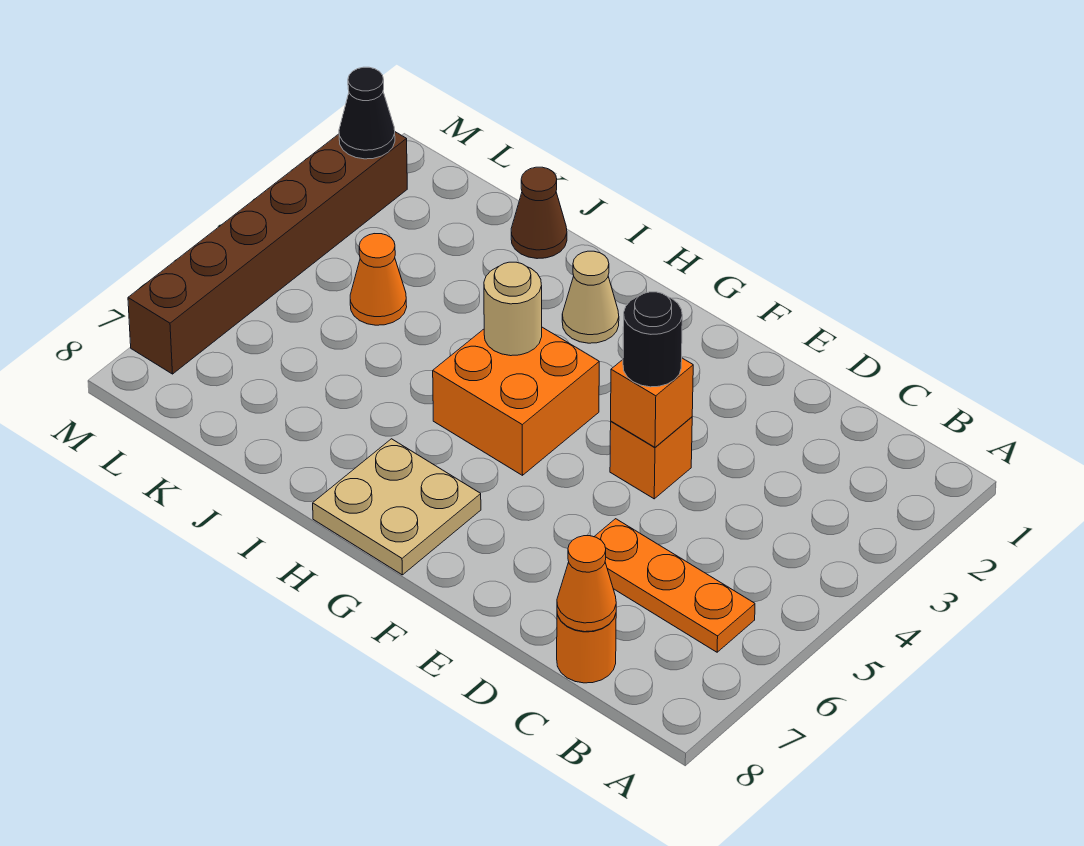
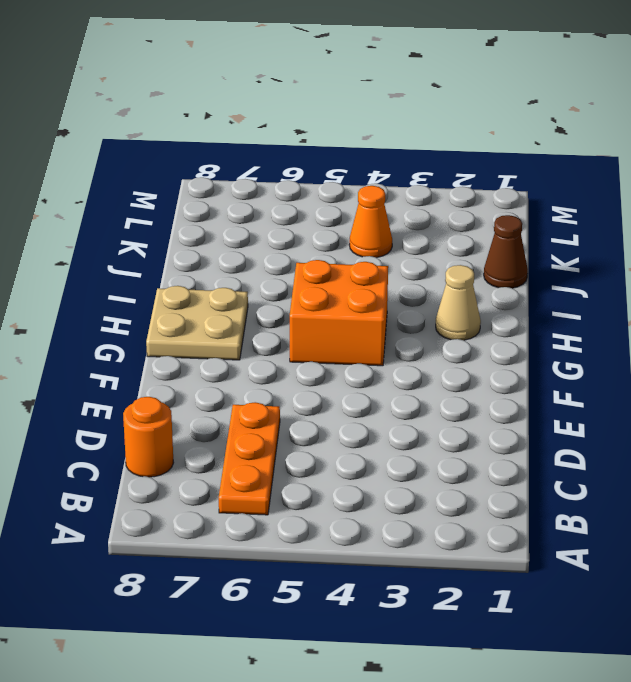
none -> orange 1x1 brick [610,417,692,499]
none -> brown 1x6 brick [128,132,407,374]
none -> orange 1x1 cone [557,536,616,632]

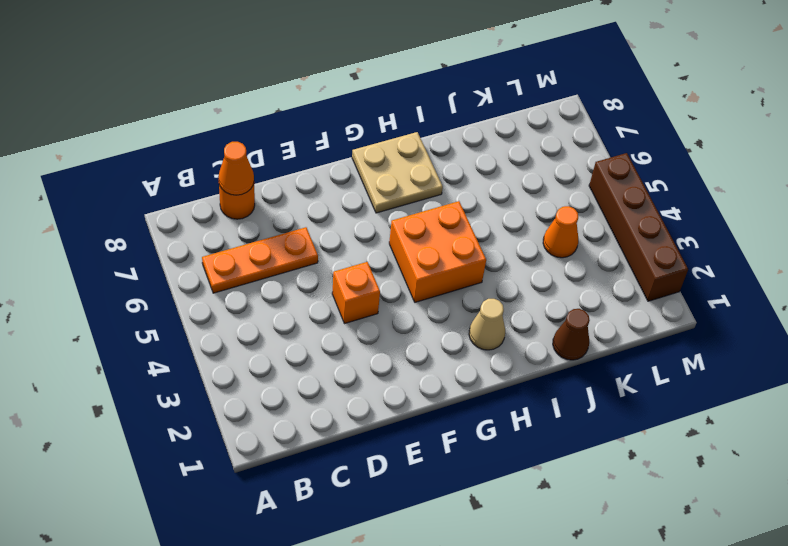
brown 1x4 brick [589,153,688,301] -> brown 1x6 brick [128,132,407,374]
none -> orange 1x1 brick [611,358,693,447]
none -> tan 1x1 round brick [484,262,542,356]
none -> black 1x1 cone [339,67,395,159]

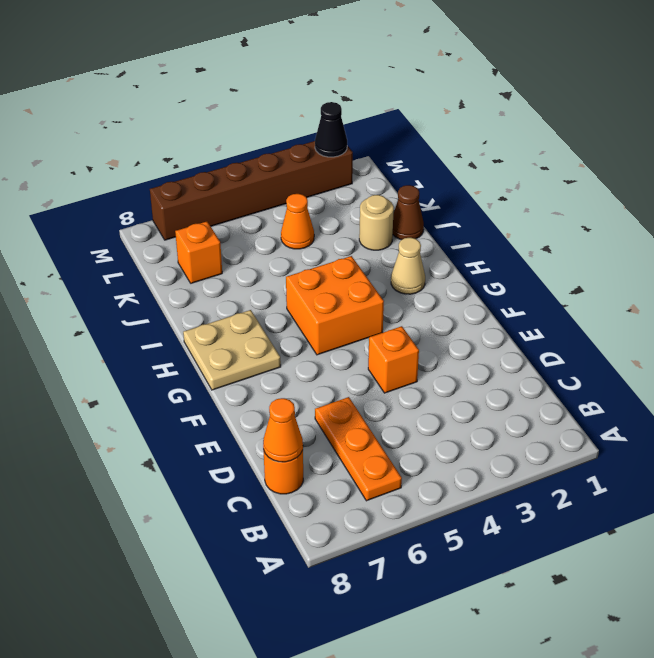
tan 1x1 round brick [359,195,394,250] -> tan 1x1 round brick moved to [484,262,542,356]
orange 1x1 brick [175,221,222,283] -> orange 1x1 brick moved to [611,358,693,447]
none -> black 1x1 round brick [623,292,682,387]

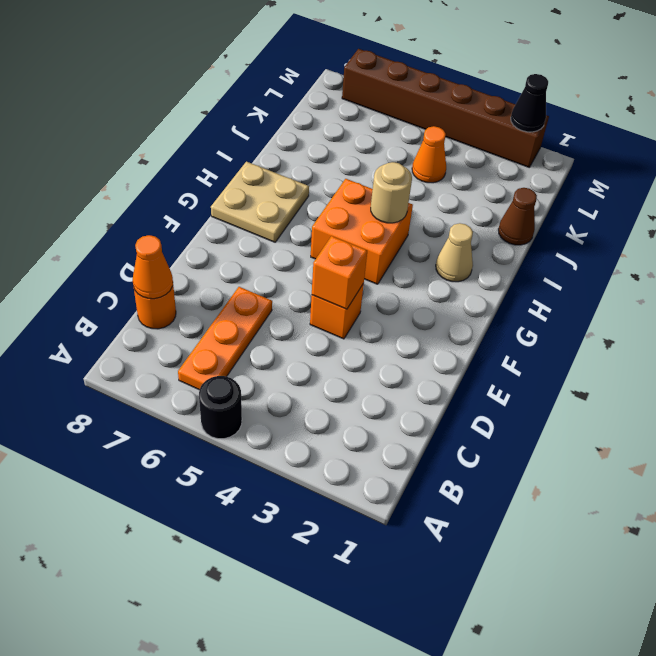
black 1x1 round brick [199,376,242,439] -> black 1x1 round brick moved to [623,292,682,387]

